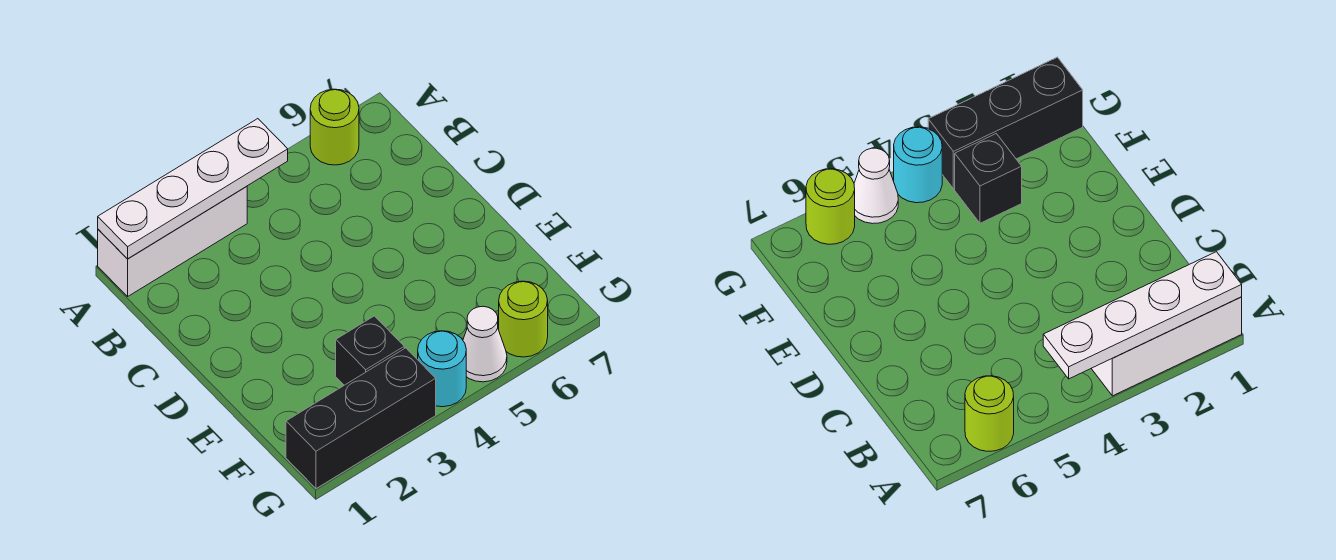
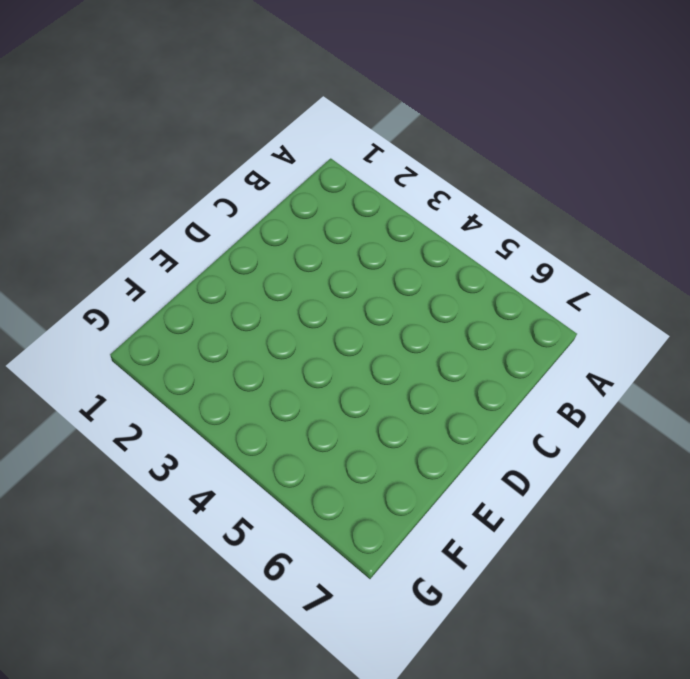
none -> white 1x3 brick [98,186,247,296]
none -> lime 1x1 round brick [310,89,359,165]

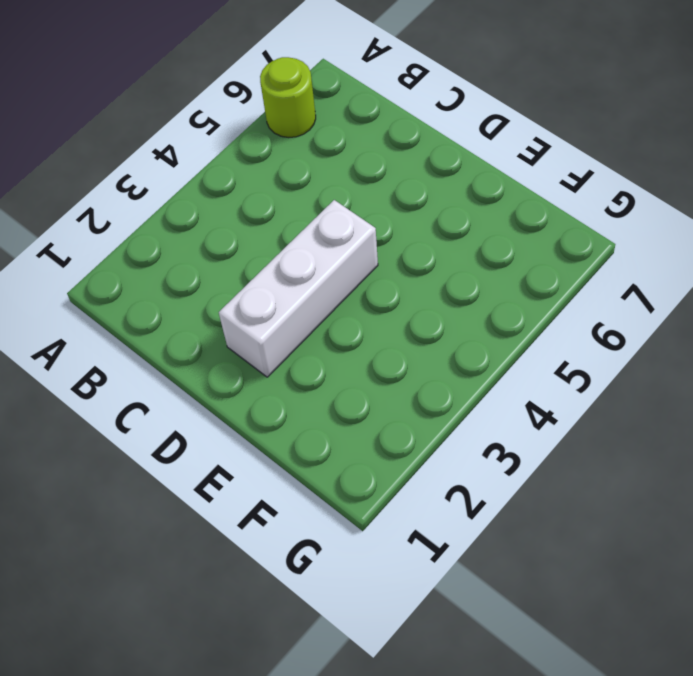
white 1x3 brick [219,200,378,377] -> white 1x3 brick moved to [98,186,247,296]
none -> black 1x1 brick [336,316,404,385]
none -> black 1x3 brick [286,348,436,489]

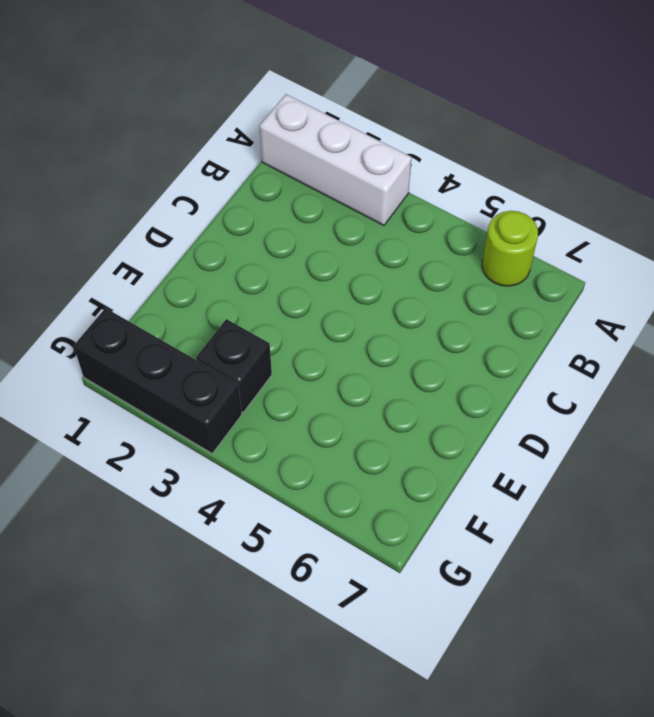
none -> cyan 1x1 round brick [418,331,466,407]
none -> white 1x1 cone [463,306,507,382]

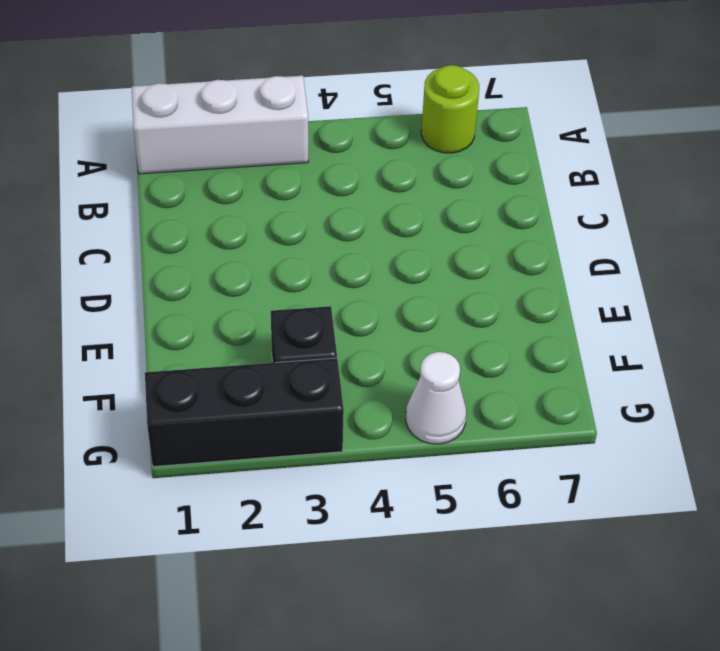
none -> cyan 1x1 round brick [418,331,466,407]
none -> lime 1x1 round brick [499,281,548,357]

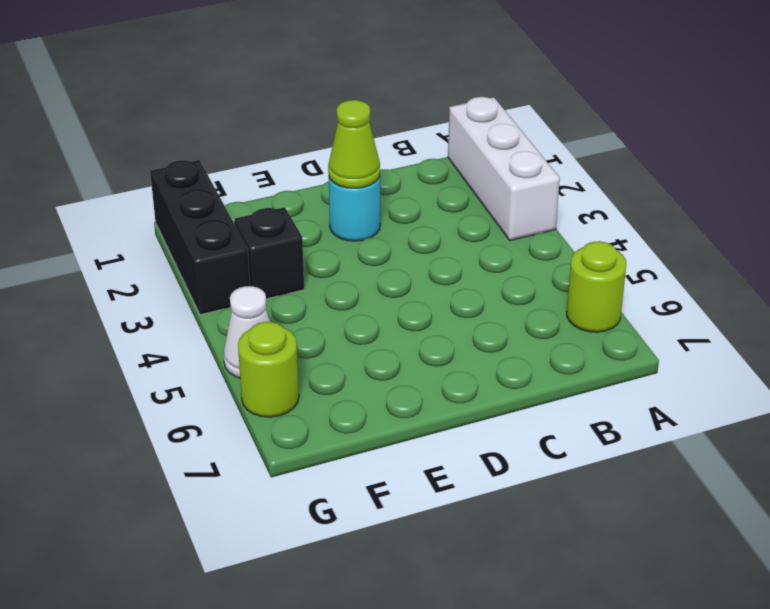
cyan 1x1 round brick [329,177,380,241] -> cyan 1x1 round brick moved to [418,331,466,407]
lime 1x1 cone [328,100,380,188] -> none
none -> white 1x4 plate [98,119,288,259]

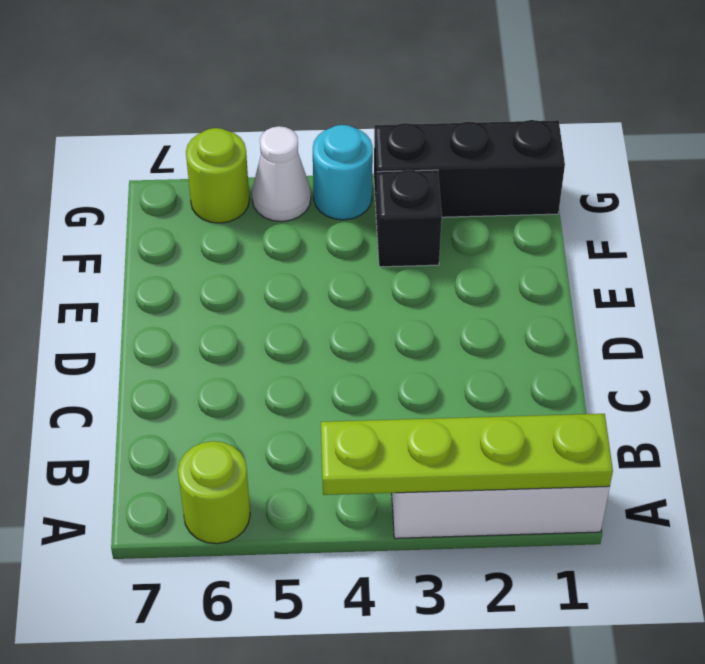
lime 1x4 plate [321,414,613,495] -> white 1x4 plate [98,119,288,259]

